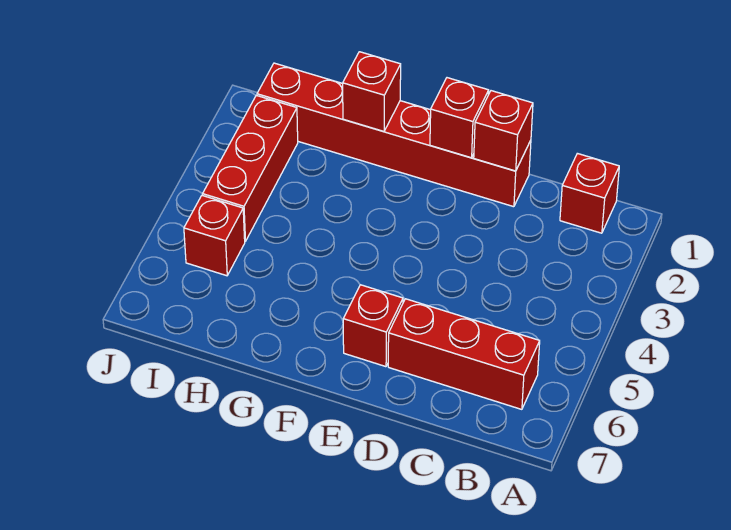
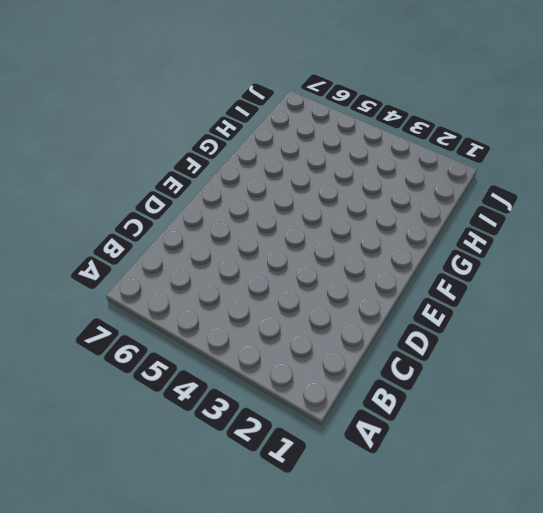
none -> red 1x1 brick [560,153,619,233]
none -> red 1x3 brick [388,299,540,409]

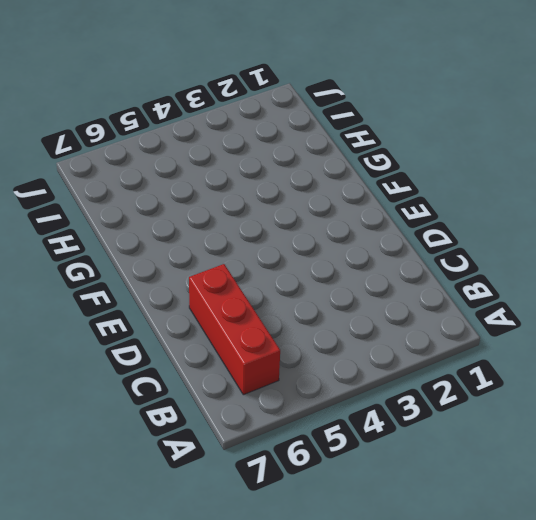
none -> red 1x1 brick [560,153,619,233]
none -> red 1x6 brick [257,63,531,207]

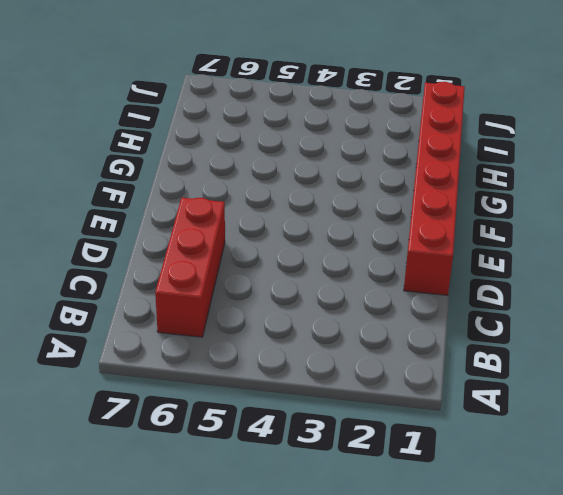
none -> red 1x1 brick [560,153,619,233]
none -> red 1x1 brick [343,285,403,367]

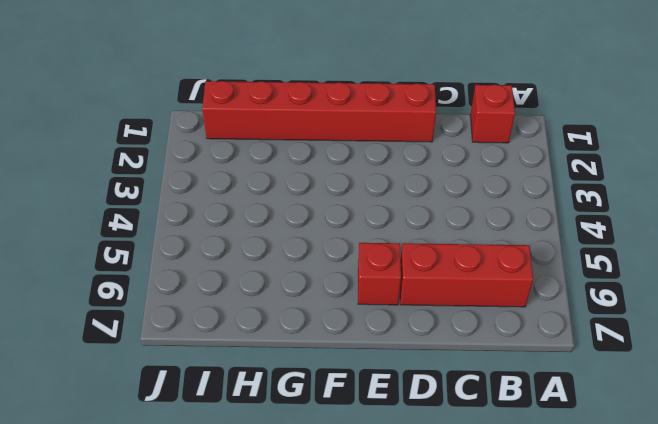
none -> red 1x3 brick [203,95,298,241]
none -> red 1x1 brick [184,195,245,276]

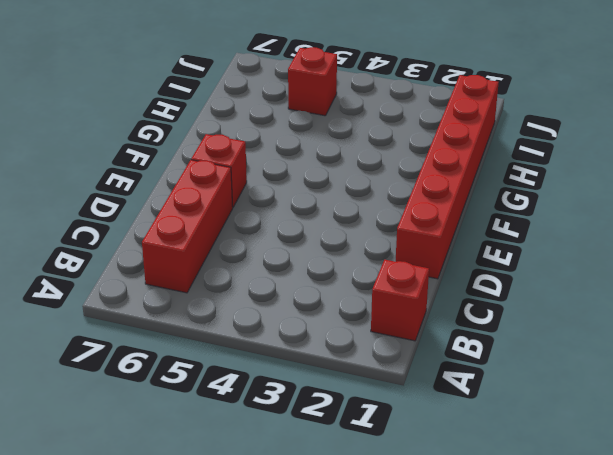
none -> red 1x3 brick [203,95,298,241]
none -> red 1x1 brick [474,91,533,171]

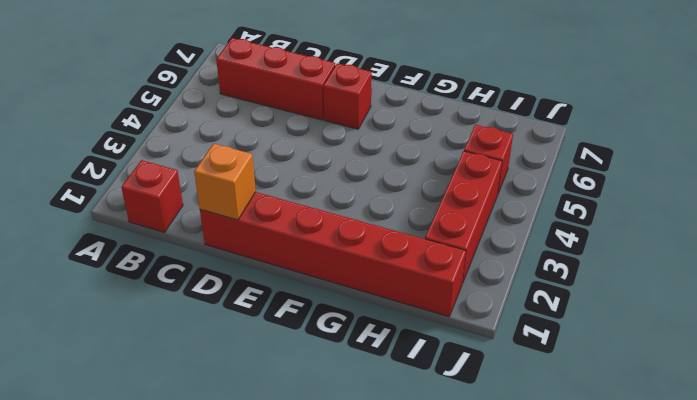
orange 1x1 brick [194,144,256,220] -> red 1x1 brick [474,91,533,171]
none -> red 1x1 brick [430,78,489,158]
none -> red 1x1 brick [343,52,401,131]

